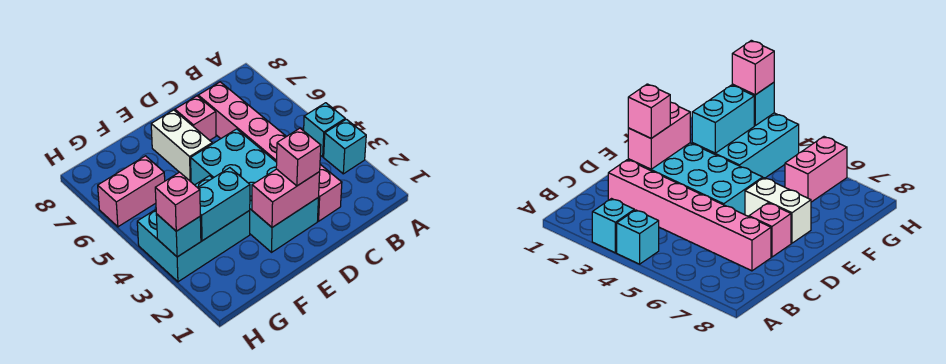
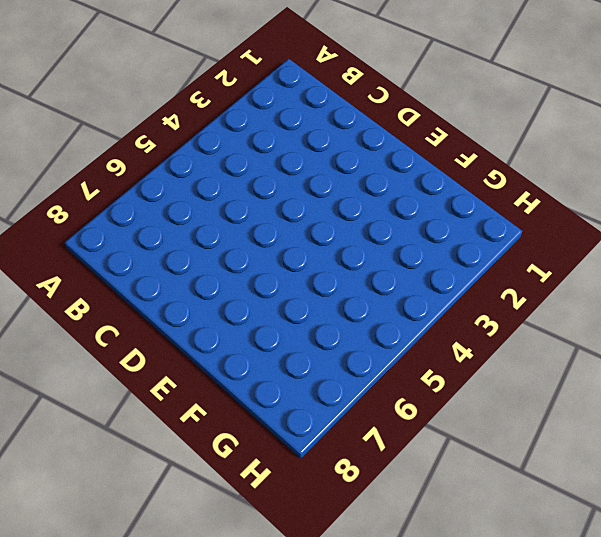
none -> cyan 1x1 brick [324,119,366,174]
none -> cyan 1x1 brick [304,103,345,157]
none -> pink 1x6 brick [198,82,342,221]

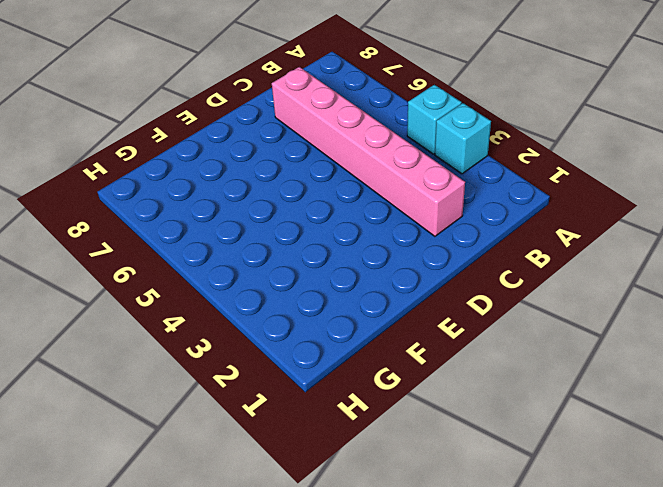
none -> cyan 2x4 brick [191,129,319,252]
none -> pink 1x1 brick [175,96,216,140]
none -> white 1x2 brick [151,110,212,181]

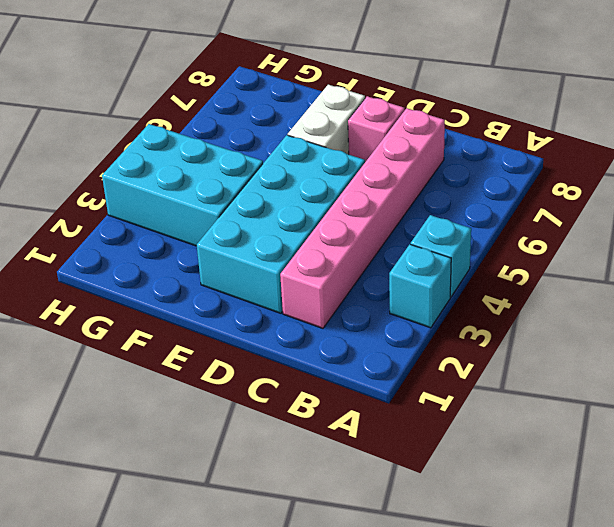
none -> pink 1x2 brick [98,156,165,227]
none -> pink 1x2 brick [252,169,320,227]
none -> cyan 1x2 brick [198,168,250,241]

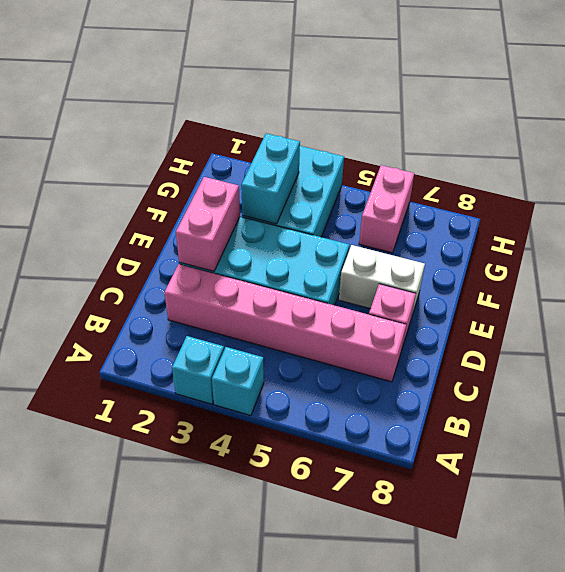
none -> cyan 1x1 brick [156,214,201,257]
none -> pink 1x1 brick [276,128,321,186]
none -> pink 1x1 brick [155,172,200,231]

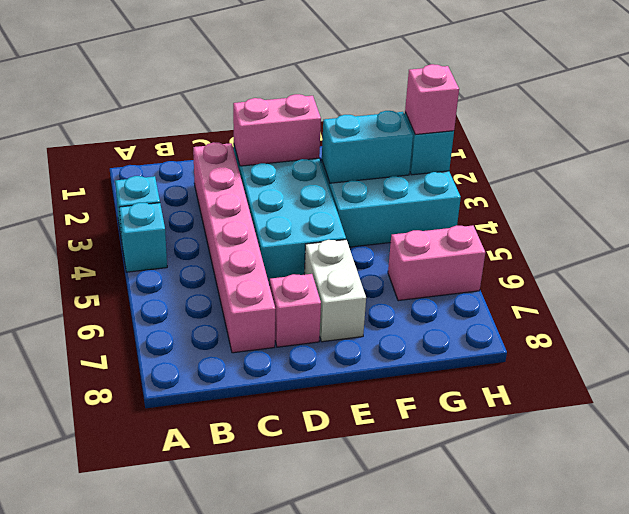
none -> pink 1x1 brick [276,128,321,186]

